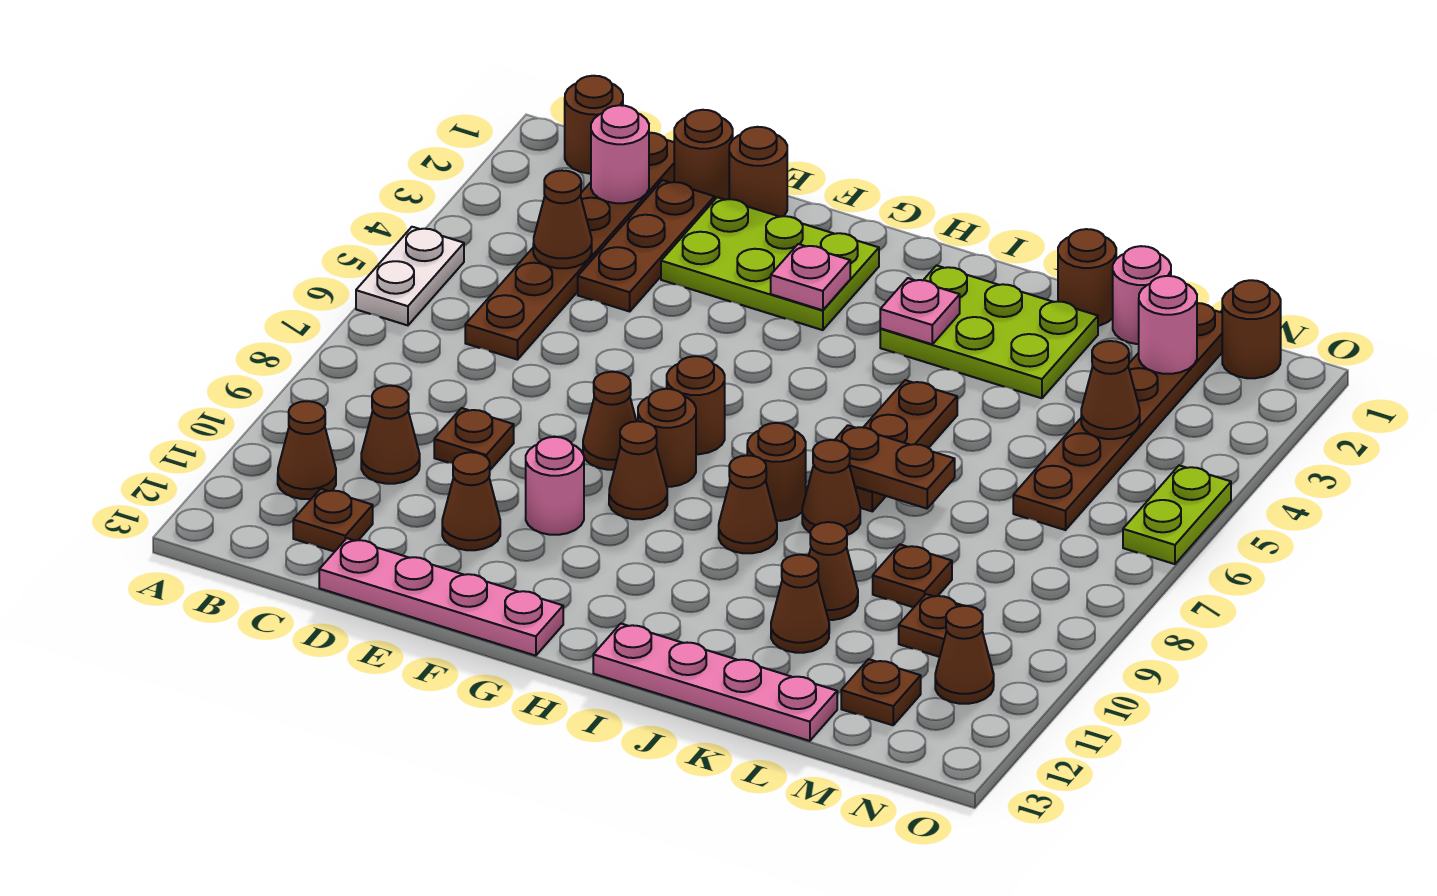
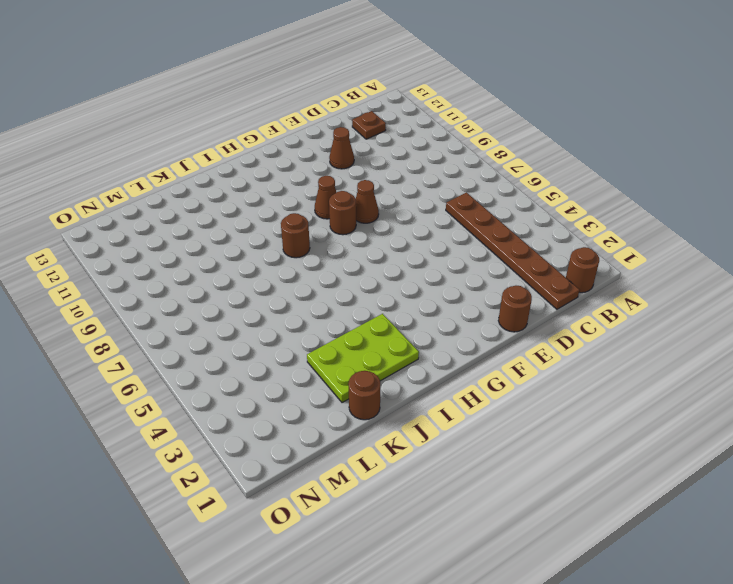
none -> white 1x2 plate [356,227,464,325]
none -> brown 1x1 cone [278,401,336,499]
none -> brown 1x1 cone [361,386,420,484]
none -> brown 1x1 round brick [674,110,733,200]

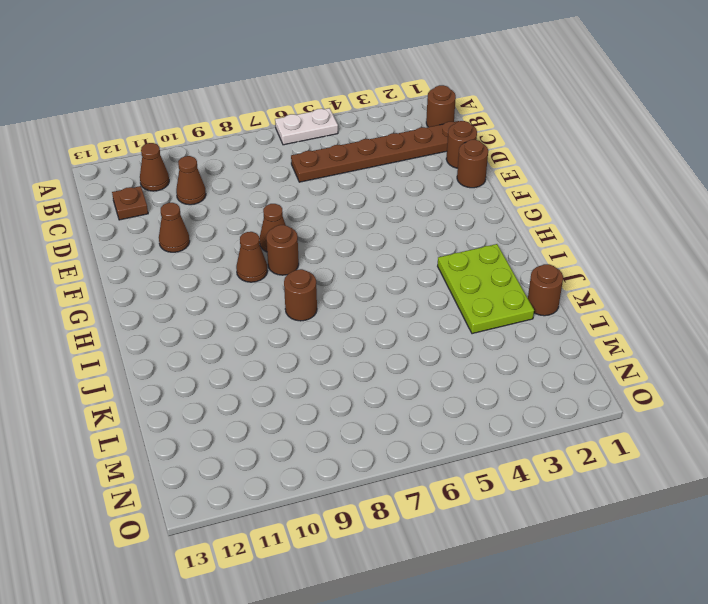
none -> brown 1x3 plate [578,180,715,311]
none -> brown 1x1 plate [434,408,514,470]
none -> pink 1x4 plate [319,538,563,656]
none -> lime 2x3 plate [661,197,879,330]

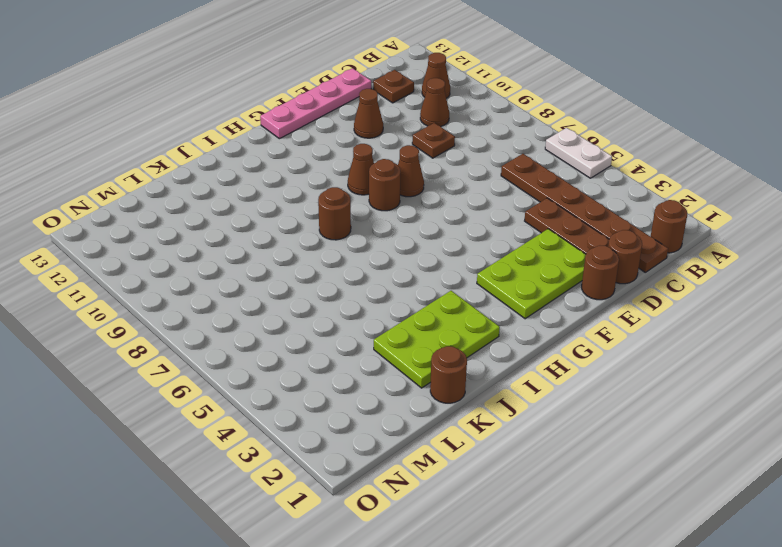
none -> pink 1x1 round brick [526,437,584,535]
none -> brown 1x1 round brick [667,356,725,454]
none -> brown 1x1 cone [719,455,777,553]
none -> pink 1x4 plate [593,624,837,741]

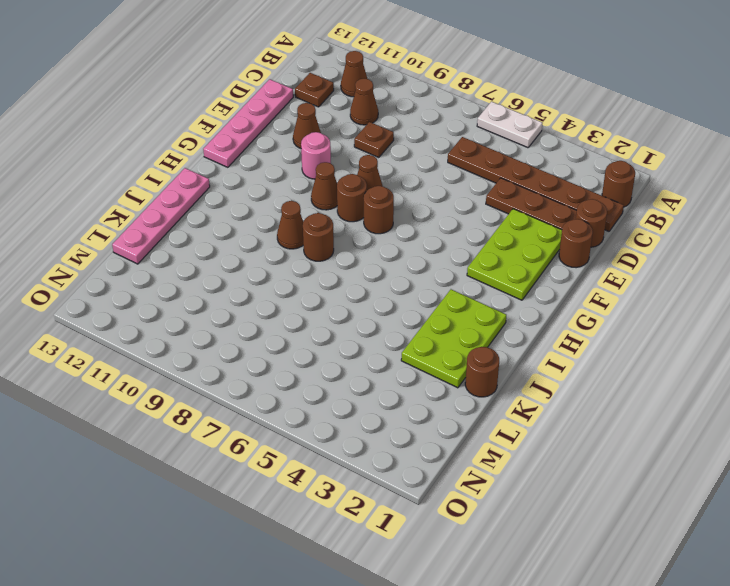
none -> brown 1x3 plate [855,380,957,511]
none -> brown 1x1 cone [802,440,860,535]
none -> brown 1x1 cone [809,522,858,620]
none -> brown 1x1 cone [771,555,829,653]

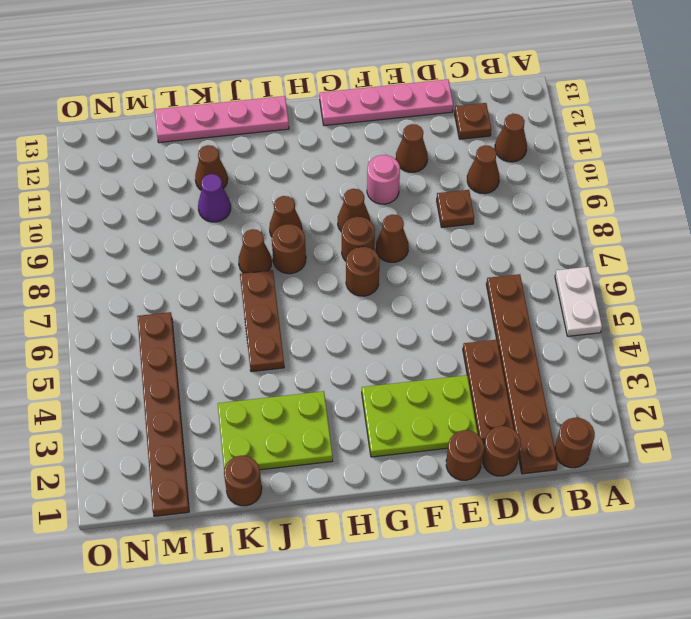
purple 1x1 cone [198,174,231,222] -> brown 1x1 cone [809,522,858,620]
none -> pink 1x1 round brick [1113,246,1171,344]
none -> brown 1x1 plate [873,544,952,607]
none -> brown 1x1 plate [899,594,963,657]
none -> brown 1x1 plate [841,659,921,725]

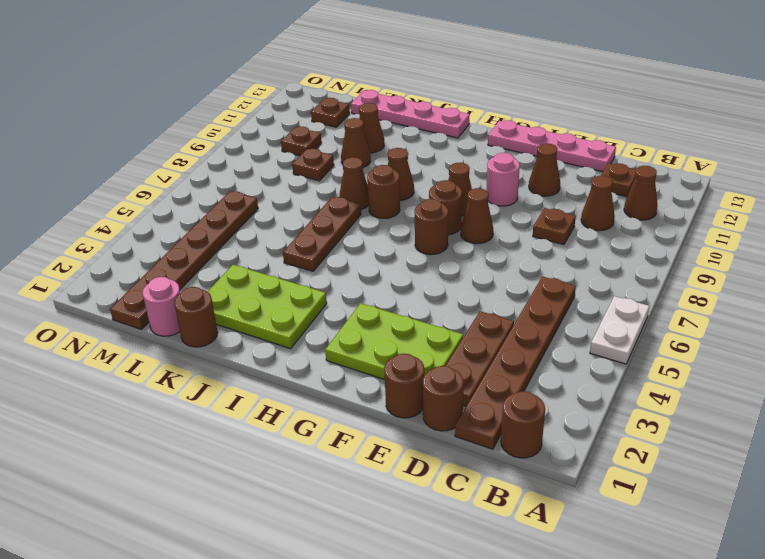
none -> brown 1x1 round brick [1222,280,1281,378]
none -> brown 1x1 cone [935,606,994,704]
none -> lime 1x2 plate [1123,465,1231,564]
none -> pink 1x1 round brick [591,105,649,203]

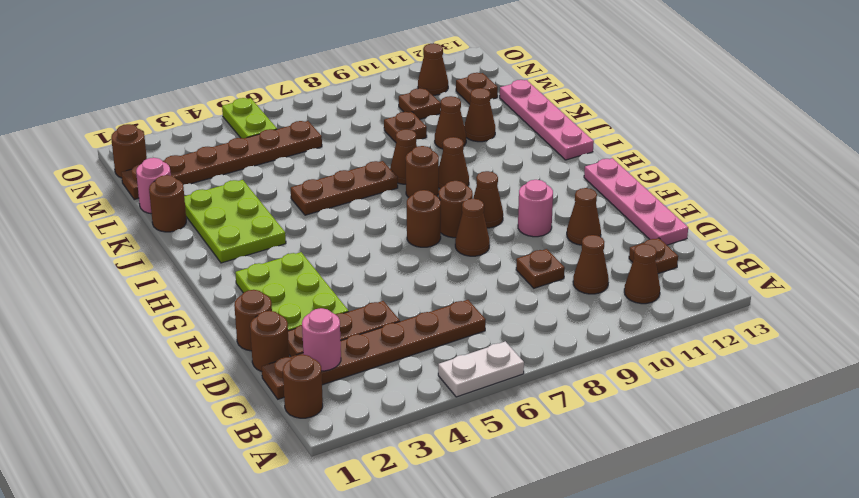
lime 1x2 plate [222,98,277,139] -> lime 1x2 plate turned to [1123,465,1231,564]
none -> brown 1x1 cone [533,171,592,268]
none -> pink 1x1 plate [771,244,850,310]
none -> pink 1x1 plate [880,278,960,344]
none -> brown 1x2 plate [835,425,955,509]

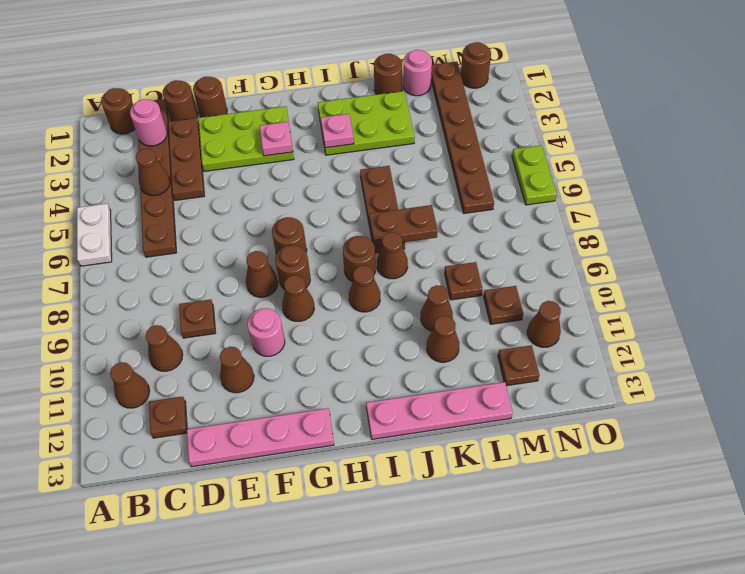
none -> pink 1x1 round brick [1139,276,1197,374]
none -> brown 1x1 cone [1081,341,1140,439]

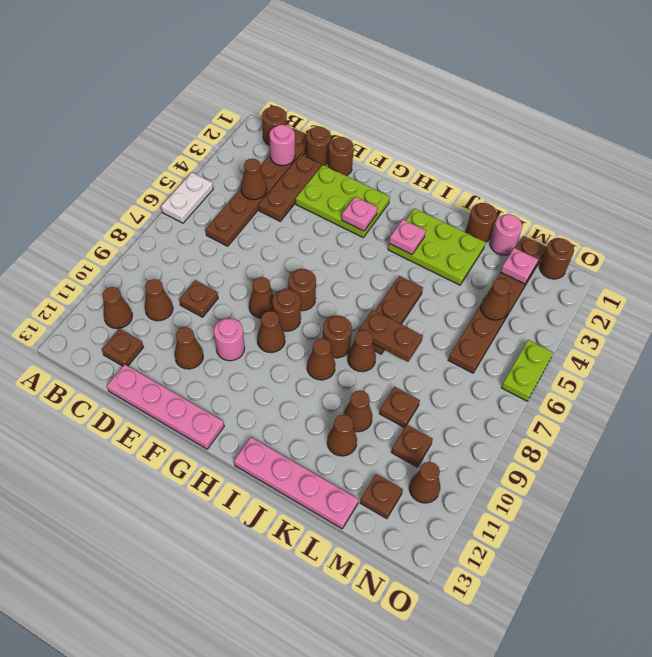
pink 1x1 plate [501,248,538,284] -> pink 1x1 round brick [1139,276,1197,374]

